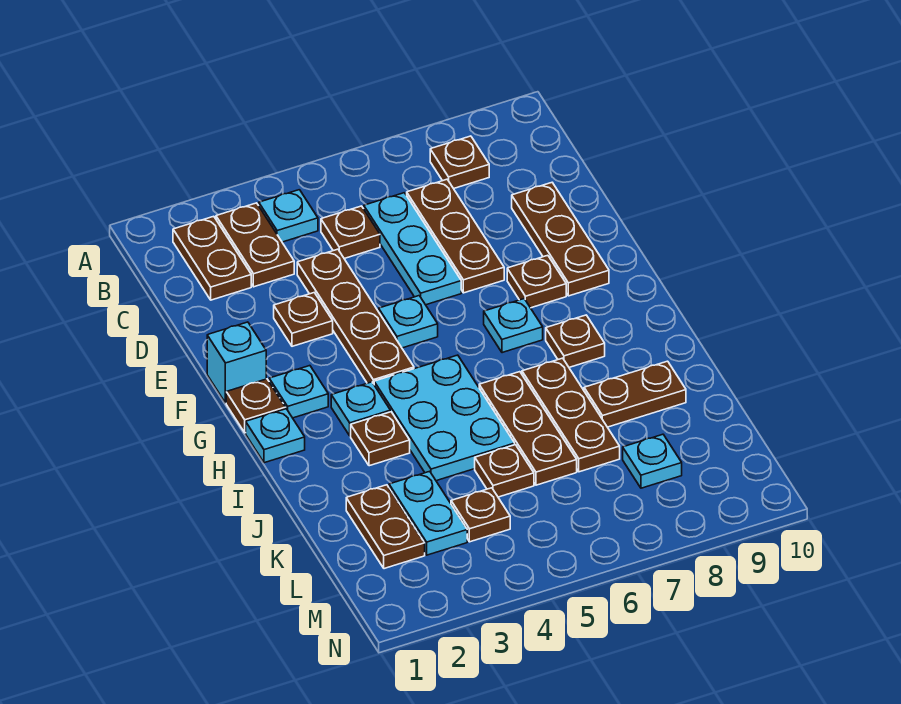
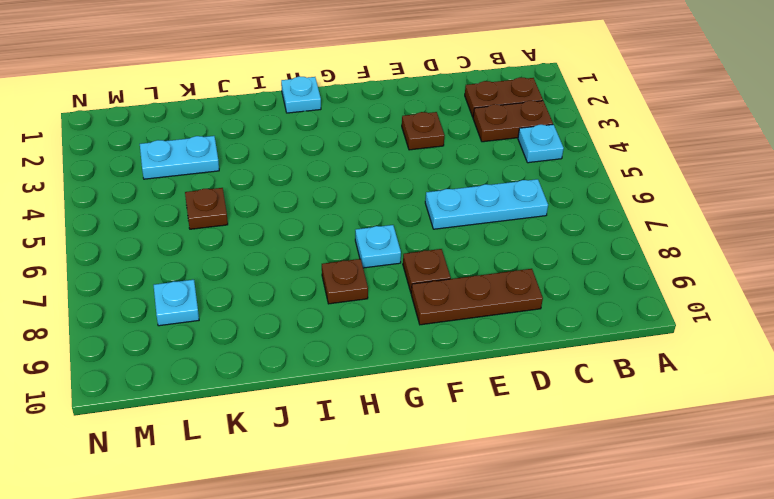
none -> brown 1x1 plate [430,136,489,189]
none -> brown 1x1 plate [321,206,380,259]
none -> brown 1x3 plate [407,179,504,293]

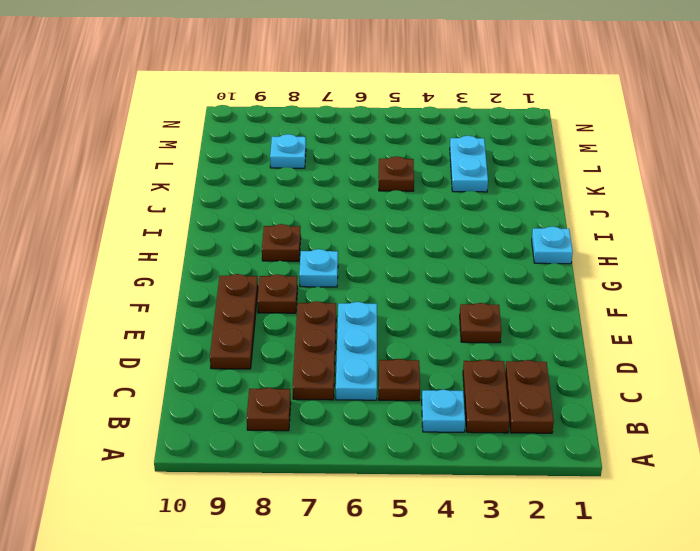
none -> brown 1x4 plate [297,249,414,384]
none -> cyan 1x1 brick [207,322,266,403]
none -> cyan 1x1 plate [379,296,438,348]

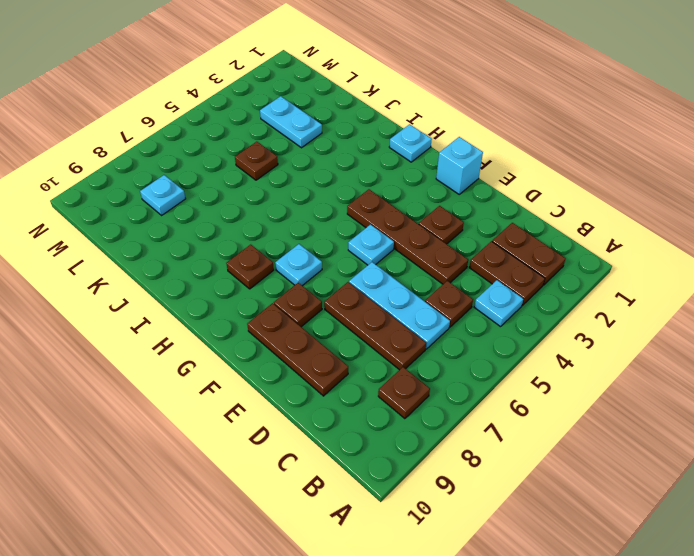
none -> brown 1x1 plate [226,379,286,433]
none -> cyan 1x1 plate [269,366,328,418]
none -> cyan 1x1 plate [331,382,390,436]

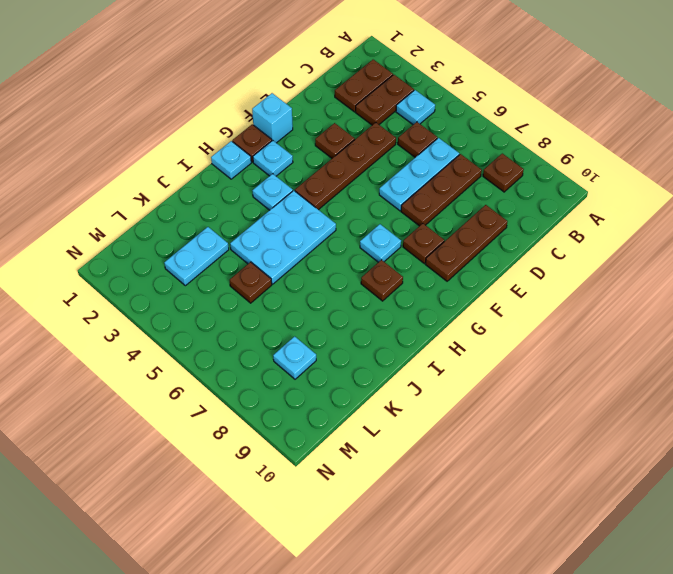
none -> cyan 1x1 plate [379,296,438,348]
none -> brown 1x1 plate [351,412,410,466]
none -> brown 1x3 plate [479,372,577,485]

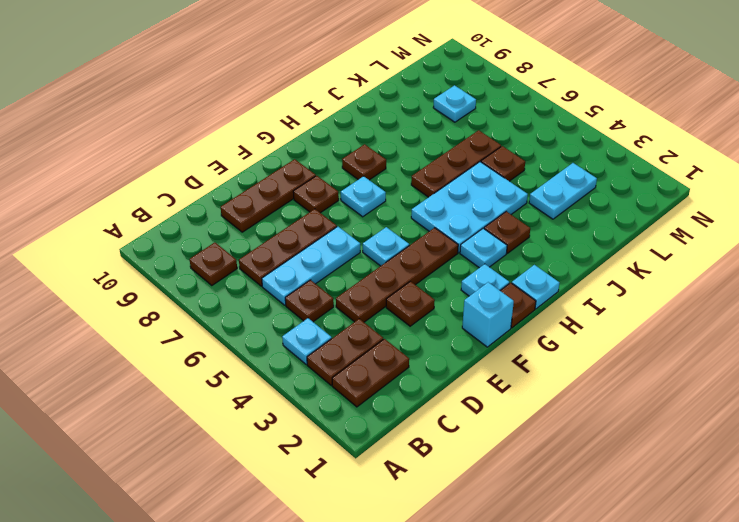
none -> brown 1x3 plate [522,358,620,472]
none -> brown 1x2 plate [584,361,686,427]
none -> brown 1x2 plate [346,485,425,569]

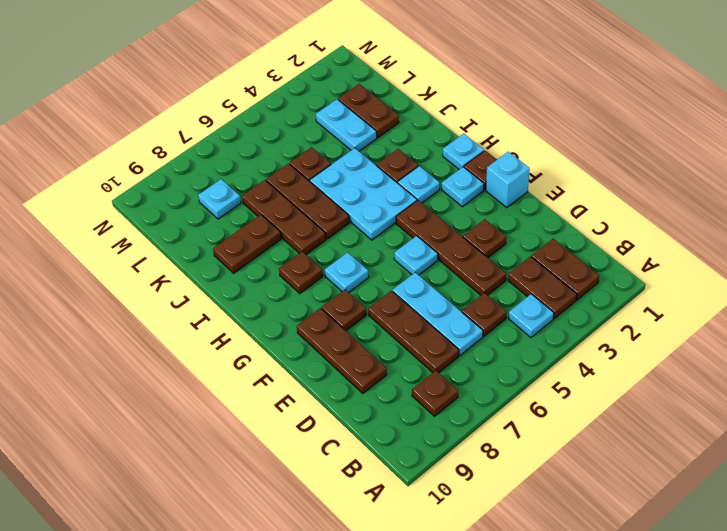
none -> brown 1x1 plate [451,488,510,542]

